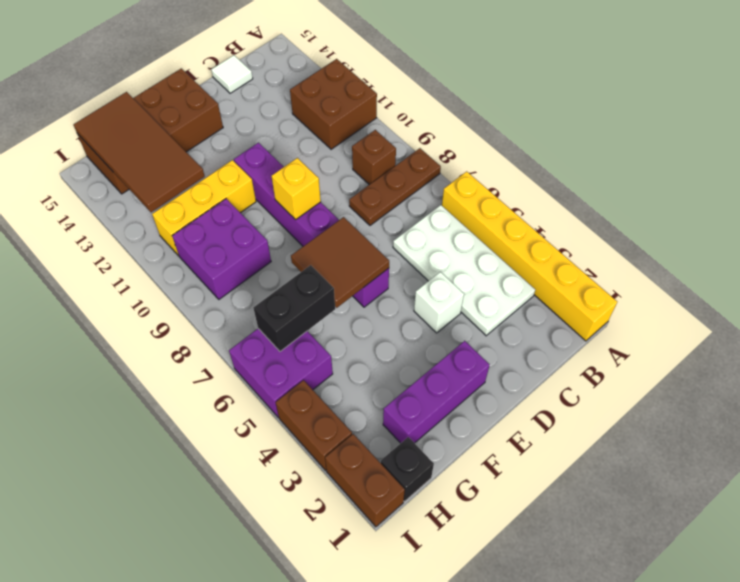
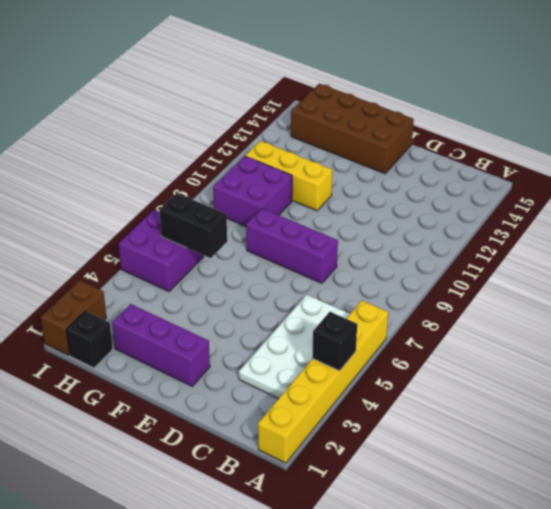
black 1x1 brick [312,312,357,371] -> none
purple 1x3 brick [246,209,338,283] -> purple 1x6 brick [234,143,389,307]
none -> brown 1x3 plate [349,148,441,225]
none -> brown 2x2 brick [290,59,377,149]
none -> brown 1x1 brick [352,130,396,185]

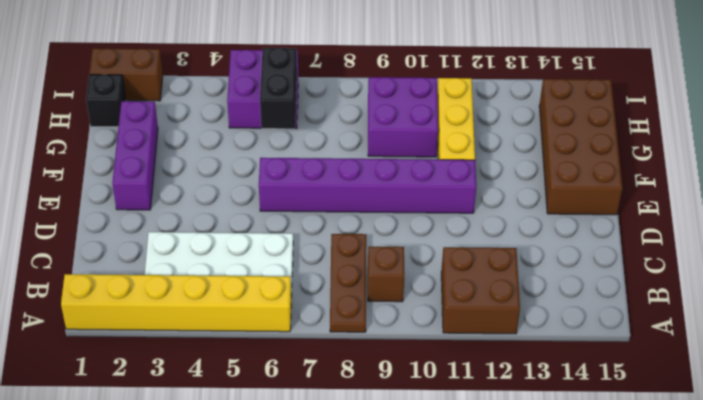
none -> white 1x1 tile [211,55,253,93]
none -> white 1x1 brick [414,272,464,333]
none -> brown 1x2 brick [276,380,352,470]

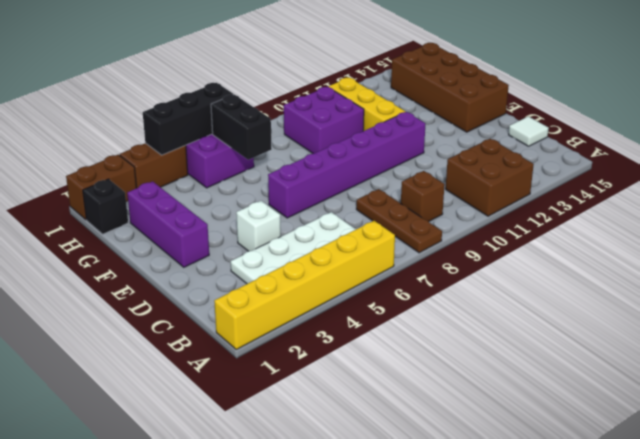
black 1x3 brick [143,83,234,155] -> none
none -> brown 2x2 tile [291,217,389,308]
none -> yellow 1x1 brick [272,158,321,220]
none -> brown 2x4 tile [73,92,205,212]

